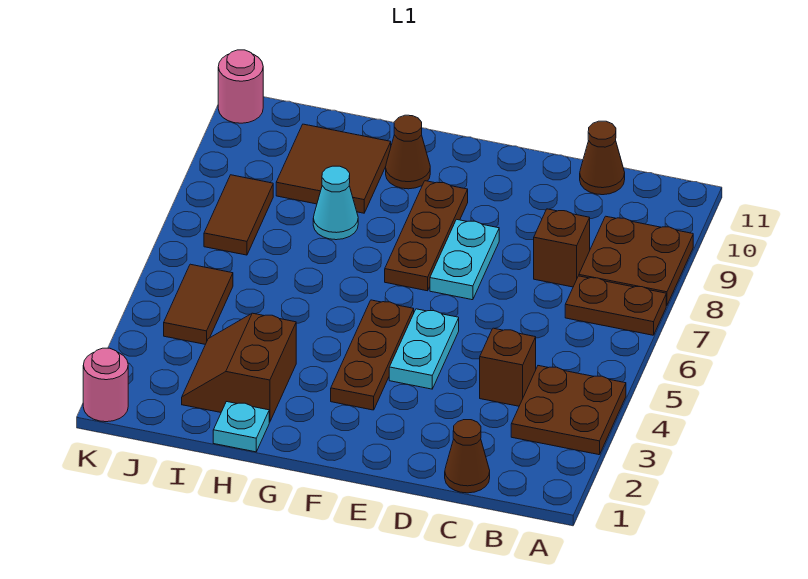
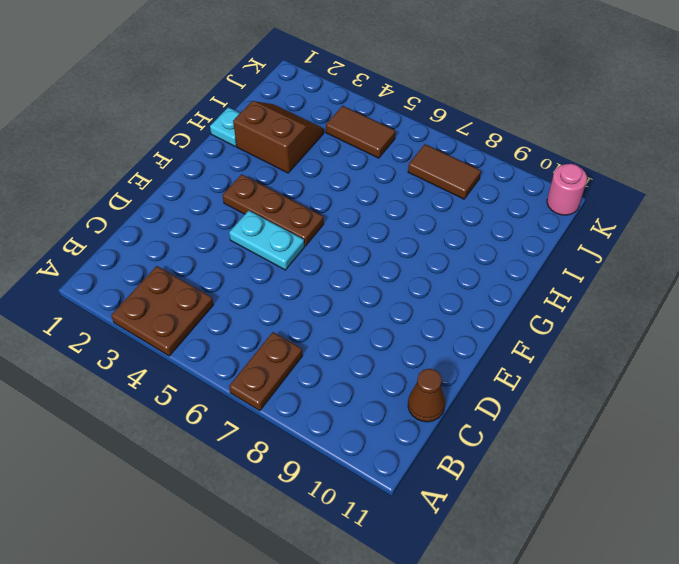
none -> brown 2x2 plate [579,216,693,306]
none -> brown 1x1 cone [445,420,490,493]
none -> brown 1x1 brick [480,328,536,406]

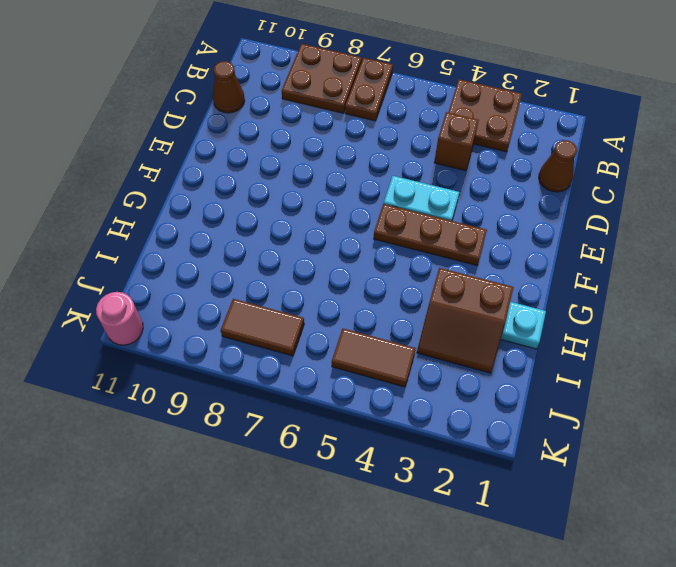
none -> brown 1x1 brick [534,209,590,287]
none -> cyan 1x2 plate [430,219,499,300]
none -> brown 1x3 plate [385,181,468,291]

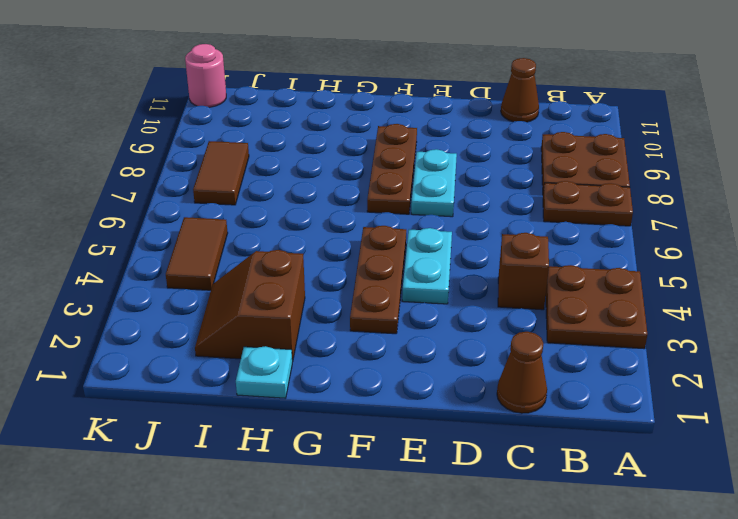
none -> brown 1x1 brick [534,209,590,287]
none -> brown 1x1 cone [386,115,430,189]
none -> cyan 1x1 cone [313,166,358,240]

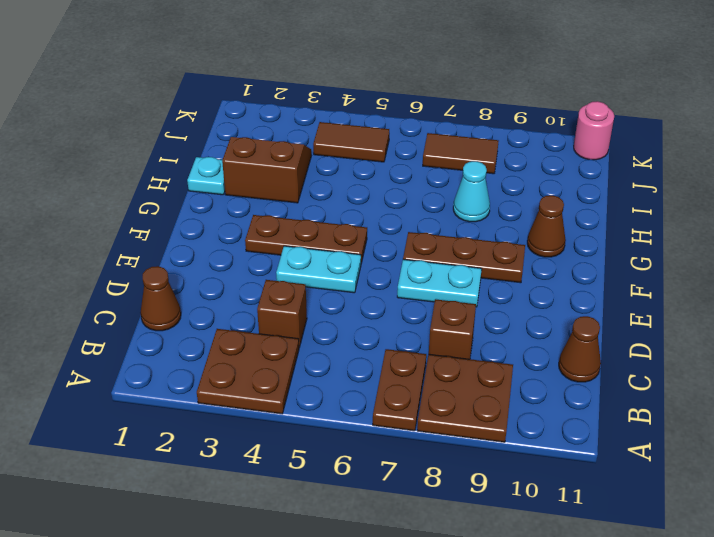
none -> brown 2x2 tile [276,124,391,213]
none -> pink 1x1 round brick [83,348,128,422]

